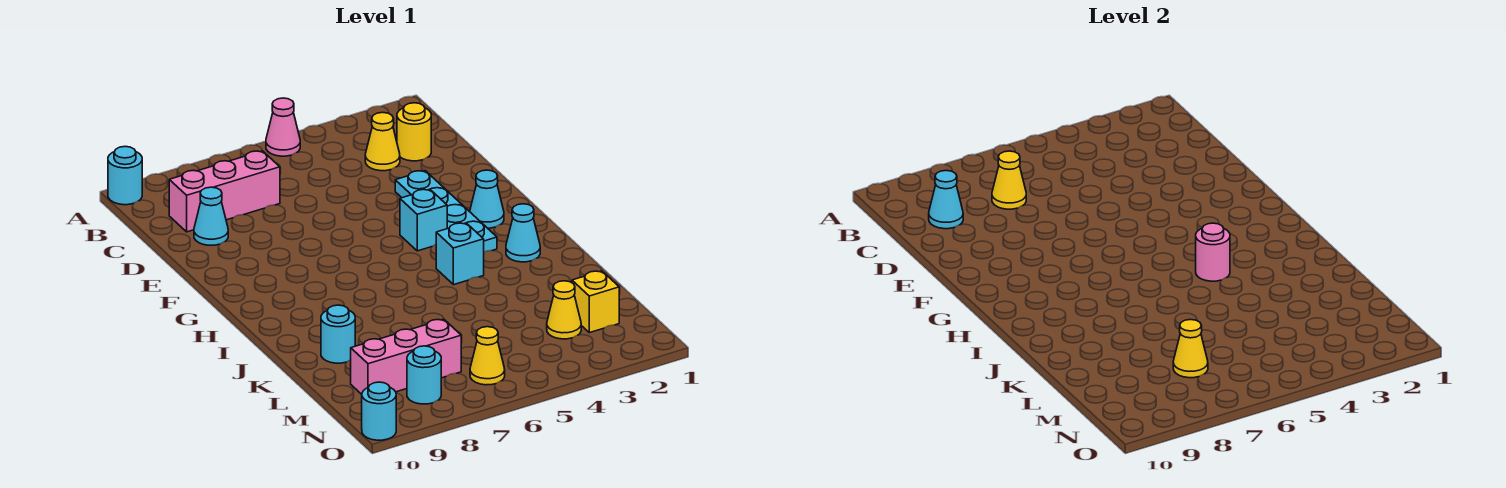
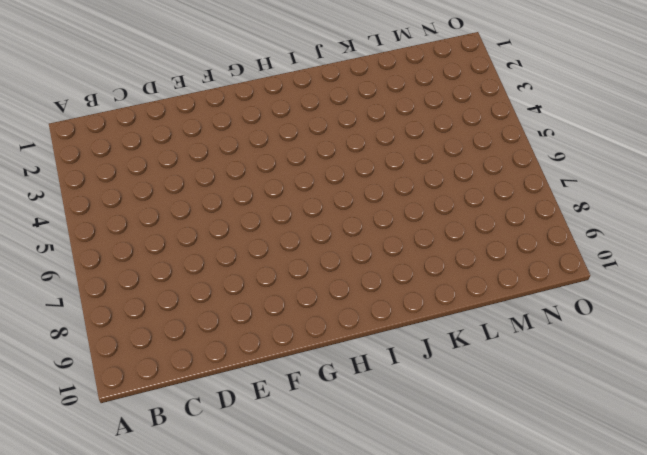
none -> pink 1x1 cone [266,98,300,156]
none -> cyan 1x1 round brick [108,146,142,205]
none -> yellow 1x1 round brick [397,103,431,161]

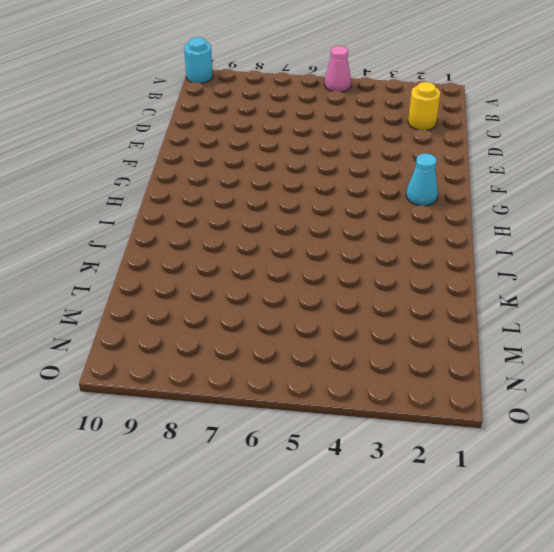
none -> yellow 1x1 cone [365,112,400,171]
none -> pink 1x3 brick [169,151,280,232]
none -> cyan 1x1 cone [194,187,228,245]

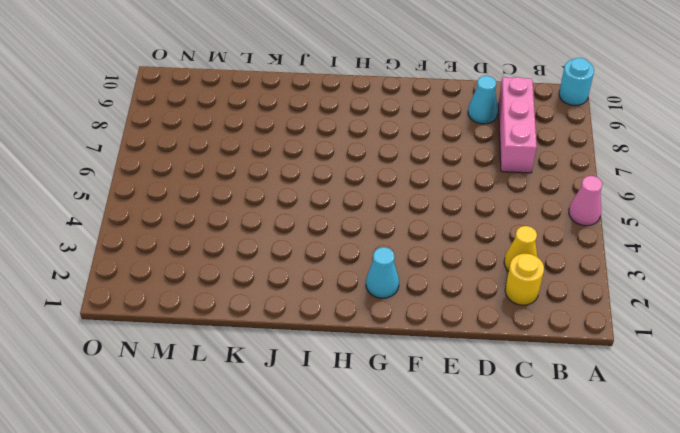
none -> cyan 1x4 plate [395,171,497,252]
none -> cyan 1x1 brick [400,189,447,251]
none -> cyan 1x1 cone [506,204,540,262]

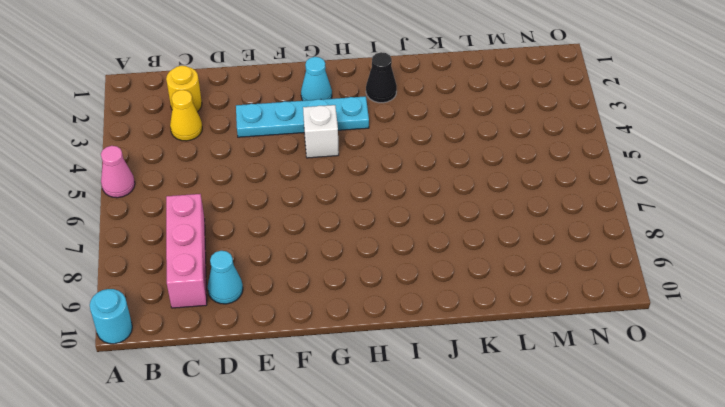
white 1x1 brick [303,105,339,158] -> cyan 1x1 brick [400,189,447,251]
black 1x1 cone [366,52,397,103] -> cyan 1x1 cone [506,204,540,262]
none -> cyan 1x1 brick [436,223,484,285]
none -> cyan 1x1 round brick [321,305,355,363]
none -> yellow 1x1 brick [572,271,619,333]

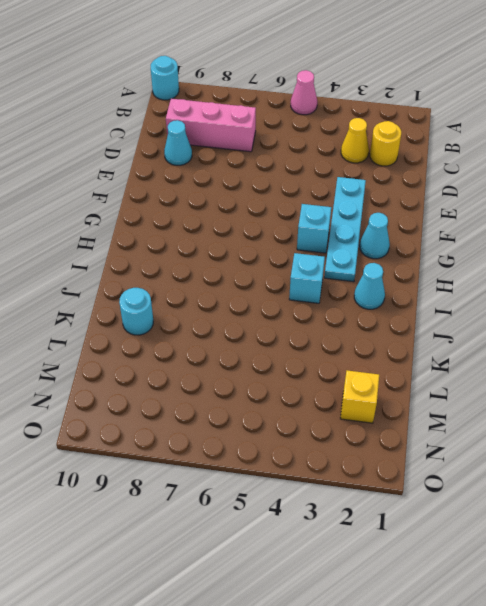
none -> yellow 1x1 cone [547,281,581,339]
none -> pink 1x3 brick [351,319,461,394]
none -> yellow 1x1 cone [470,327,505,385]

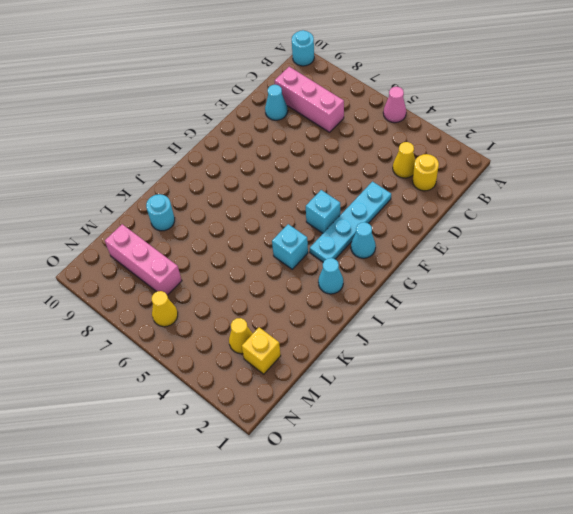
none -> cyan 1x1 round brick [407,346,441,404]
none -> cyan 1x1 round brick [362,382,396,440]
none -> yellow 1x1 cone [992,151,1026,209]

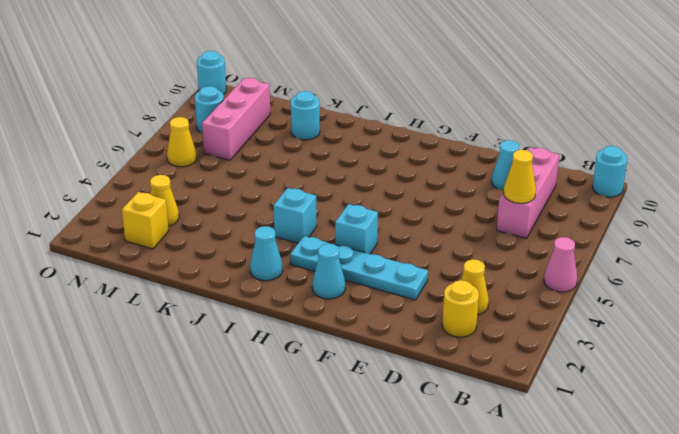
none -> cyan 1x1 cone [929,171,963,229]
none -> pink 1x1 round brick [1196,223,1230,281]
none -> yellow 1x1 cone [1173,320,1208,378]

